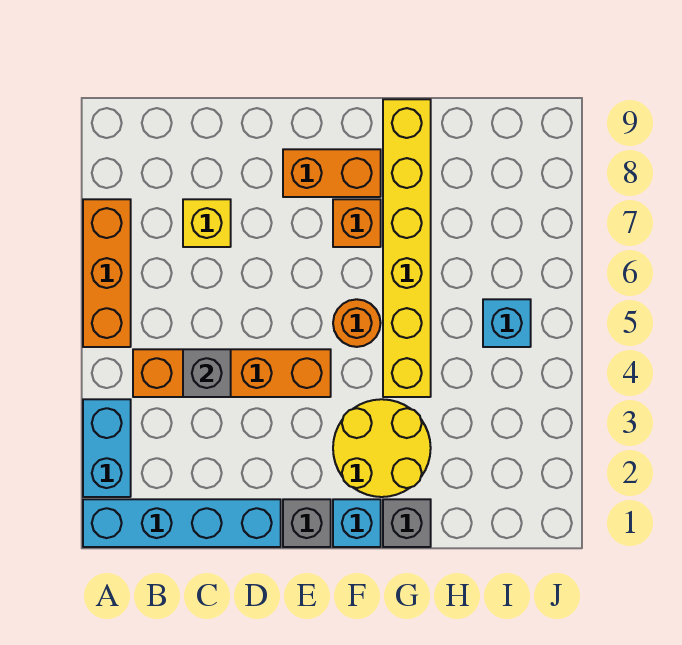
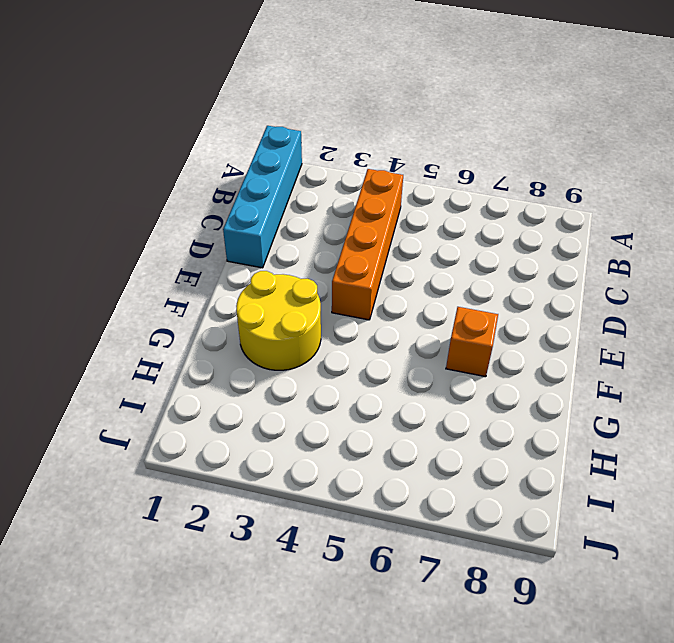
none -> cyan 1x2 brick [83,399,131,497]
none -> orange 1x3 brick [83,199,131,347]
none -> yellow 1x1 brick [183,199,231,247]

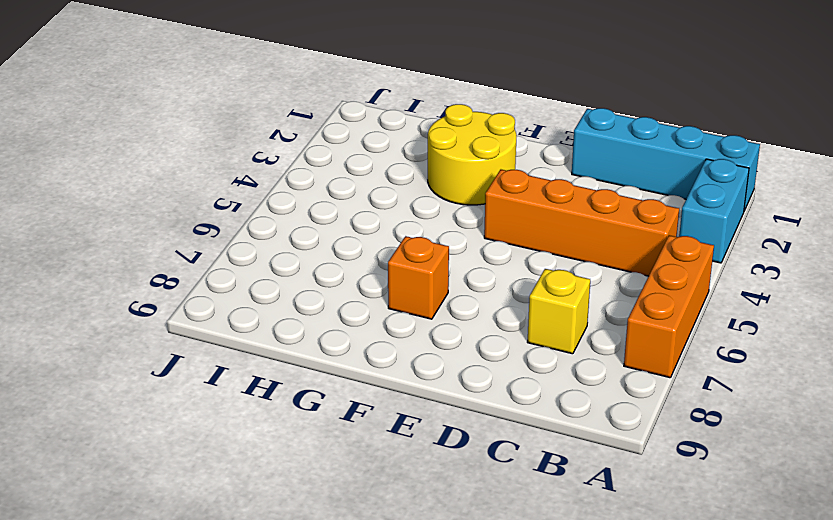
none -> grey 1x1 brick [283,499,331,547]
none -> orange 1x2 brick [283,149,381,197]
none -> cyan 1x1 brick [333,499,381,547]

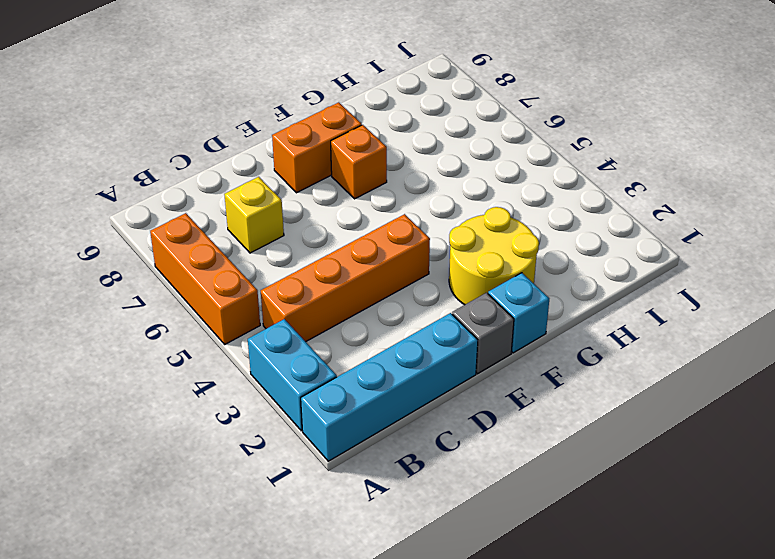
none -> orange 1x1 round brick [333,299,381,347]
none -> grey 1x1 brick [383,499,431,547]
none -> yellow 1x6 brick [383,99,431,397]

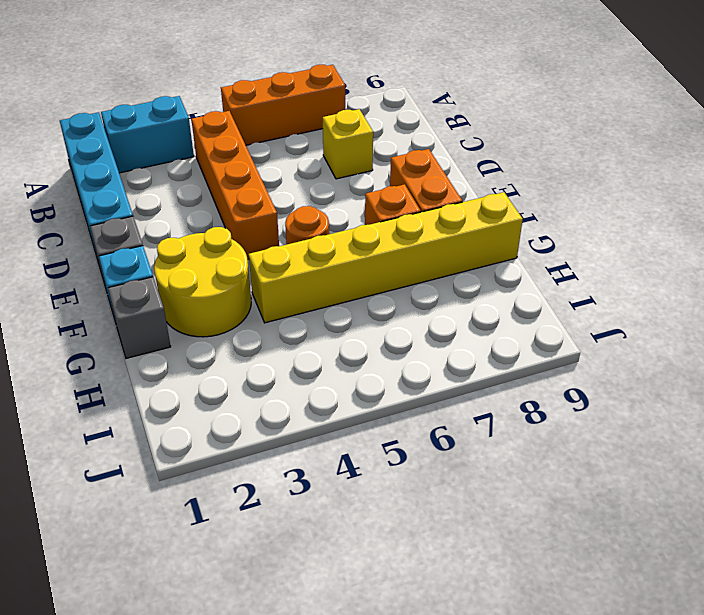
none -> cyan 1x1 brick [483,299,531,347]
none -> grey 1x1 brick [183,349,231,397]

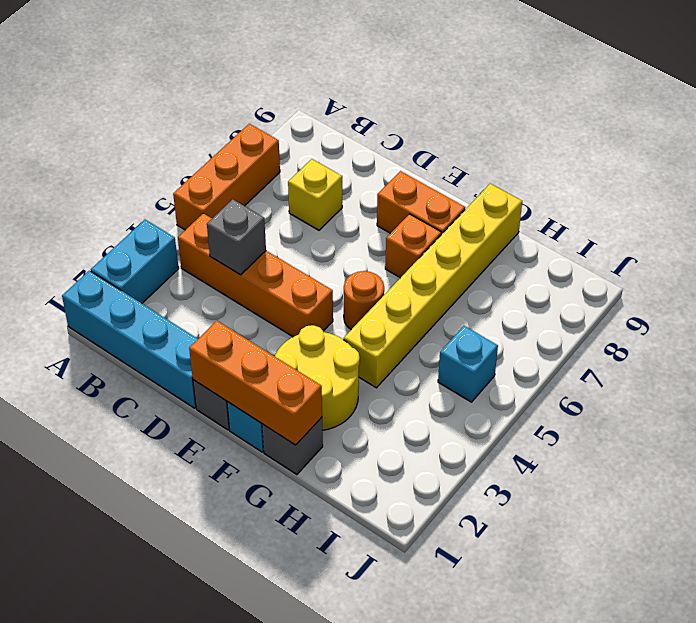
orange 1x3 brick [189,321,322,445] -> none

